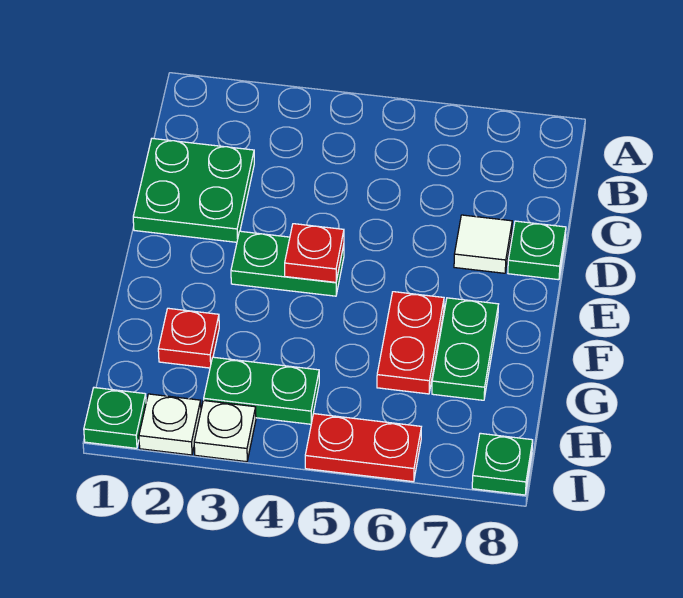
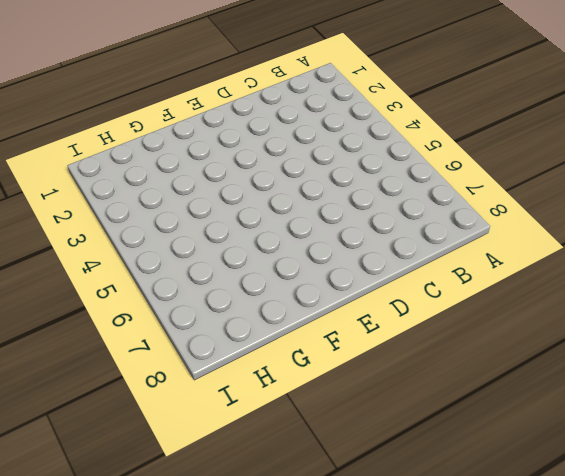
none -> green 2x2 plate [133,138,254,242]
none -> white 1x1 tile [454,215,512,273]
none -> green 1x1 plate [508,221,566,280]

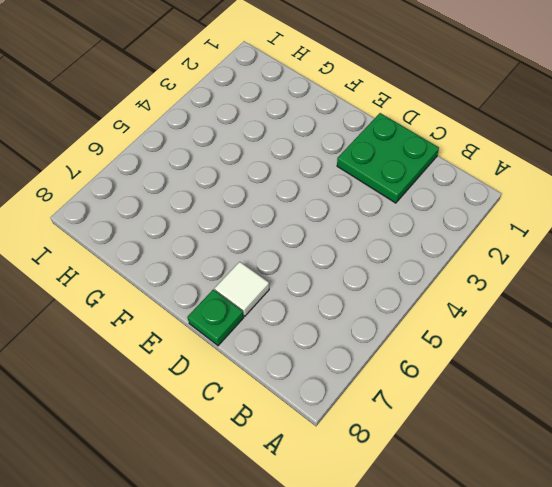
none -> green 1x2 plate [231,231,344,296]
none -> red 1x2 plate [377,292,444,394]
none -> green 1x2 plate [432,298,498,400]

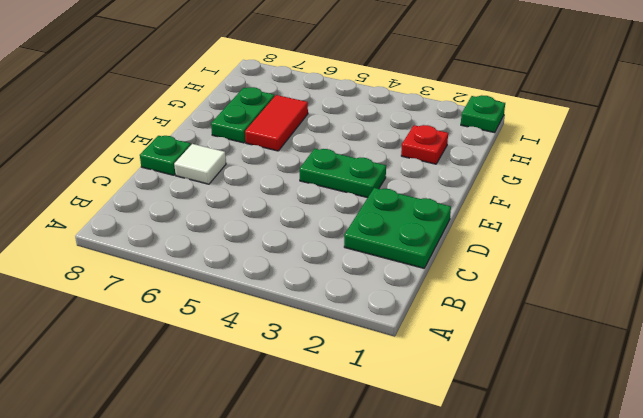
red 1x2 tile [245,95,308,151] -> red 1x2 plate [377,292,444,394]
none -> green 1x2 plate [204,357,319,424]
none -> white 1x1 plate [139,394,201,455]
none -> white 1x1 plate [194,400,256,462]

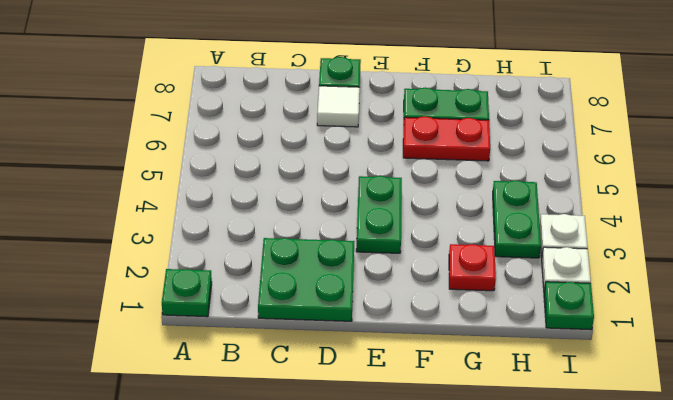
green 1x1 plate [162,269,212,317] -> green 1x1 plate moved to [472,433,533,495]
none -> red 1x2 plate [305,414,421,482]
none -> red 1x1 plate [285,224,344,282]

